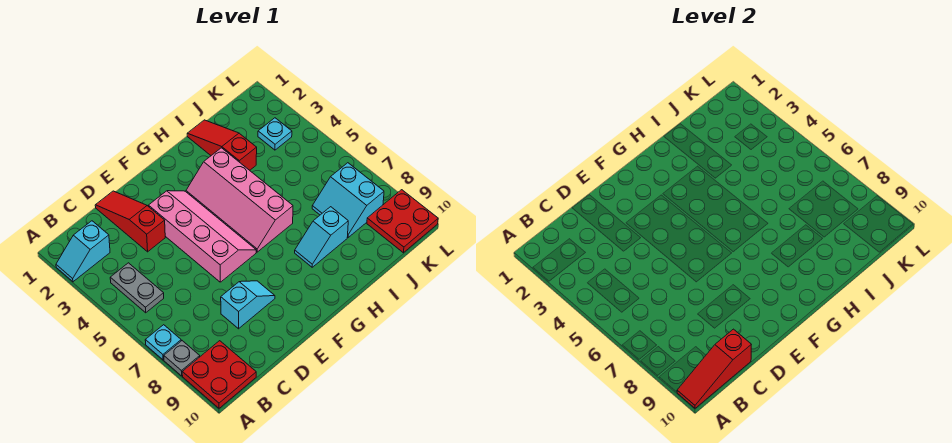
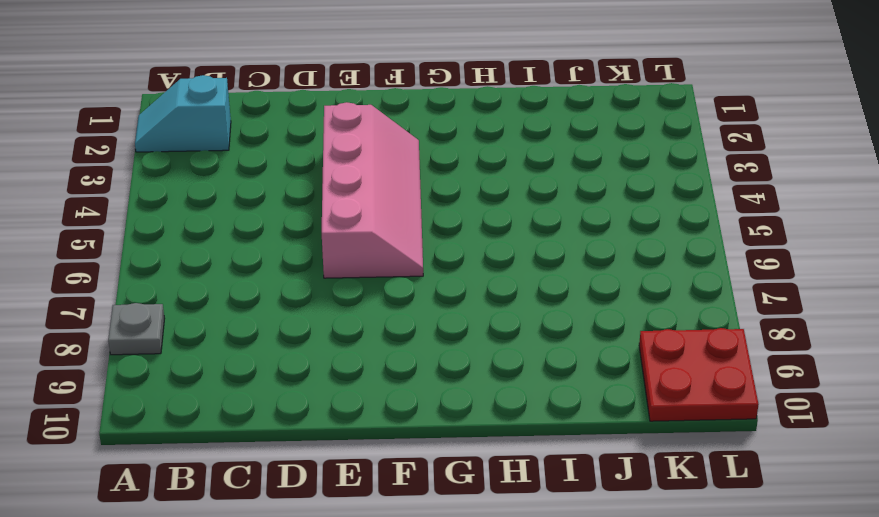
none -> cyan 1x1 plate [145,325,181,360]
none -> red 2x2 plate [182,341,256,408]
none -> grey 1x2 plate [110,263,164,313]

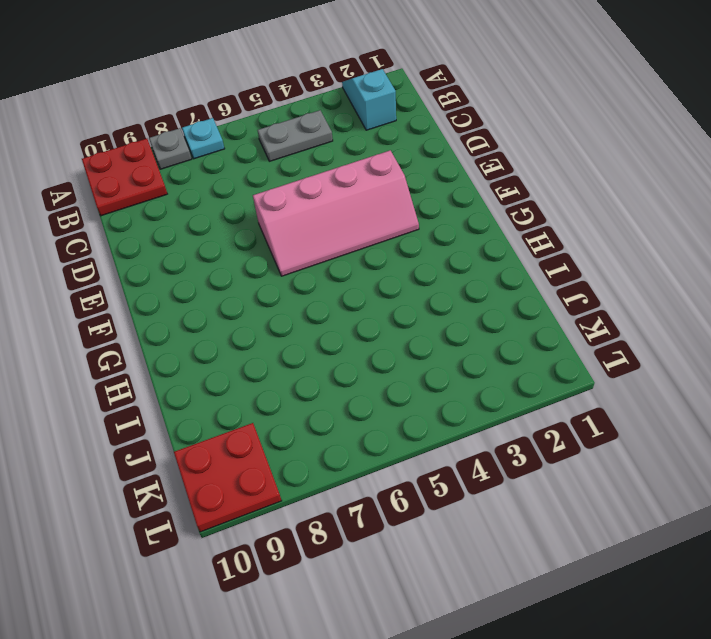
none -> red 1x3 slope [95,191,165,252]
none -> cyan 1x2 slope [221,281,275,329]
none -> pink 2x4 slope [186,148,293,252]

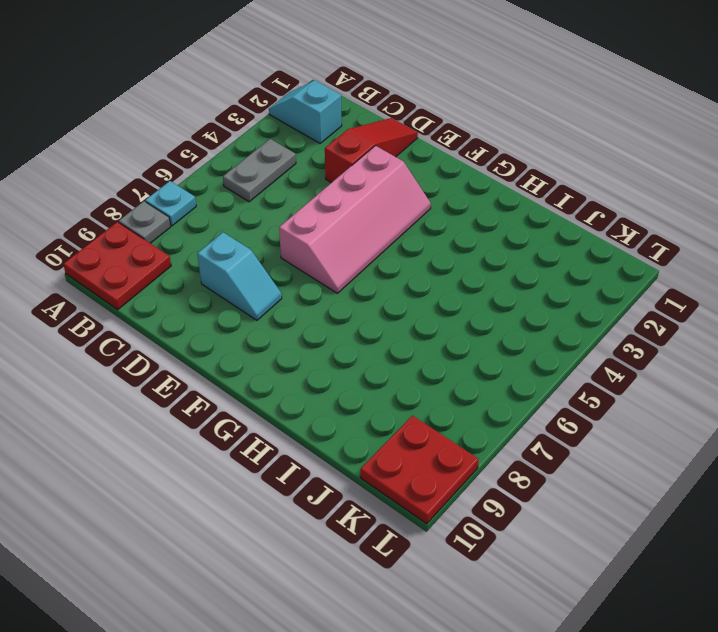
none -> pink 2x4 slope [186,148,293,252]
none -> cyan 1x2 slope [295,207,348,267]
none -> red 1x3 slope [187,120,257,170]

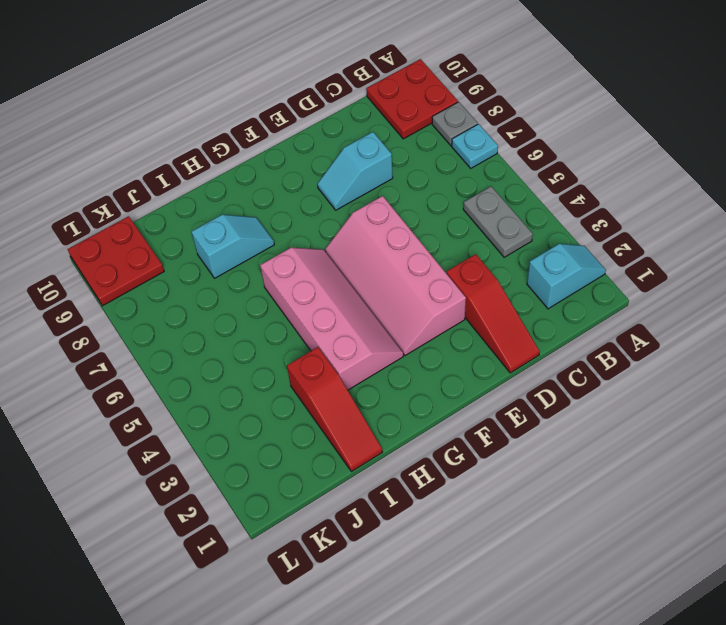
none -> cyan 2x2 slope [312,163,384,237]
none -> cyan 1x1 plate [258,118,292,150]
none -> red 1x3 slope [677,329,751,408]

